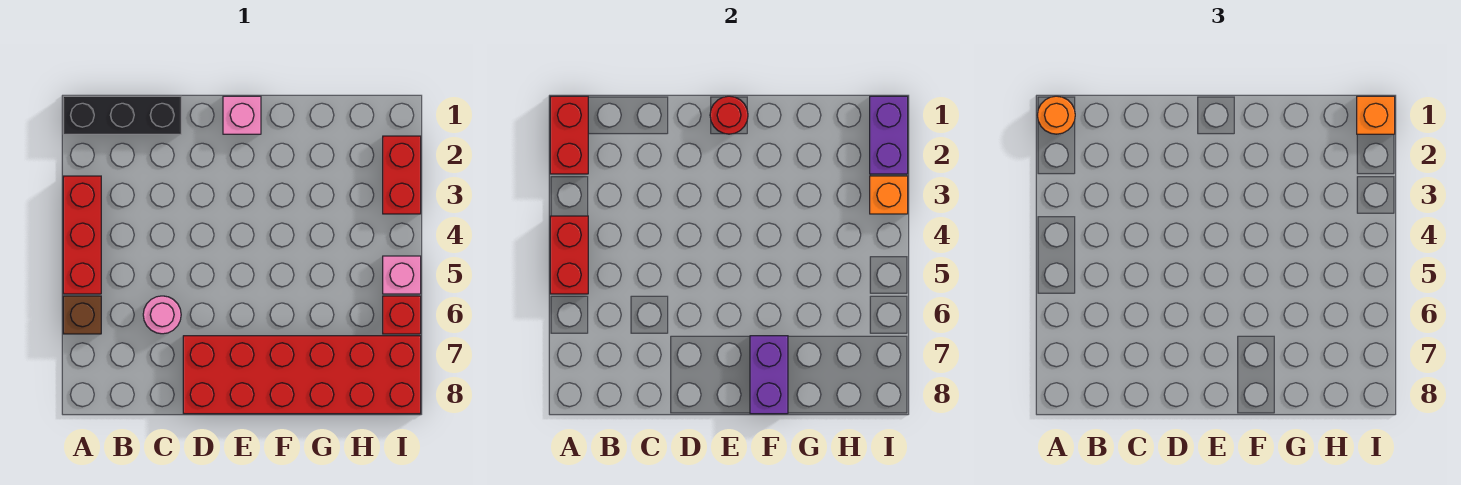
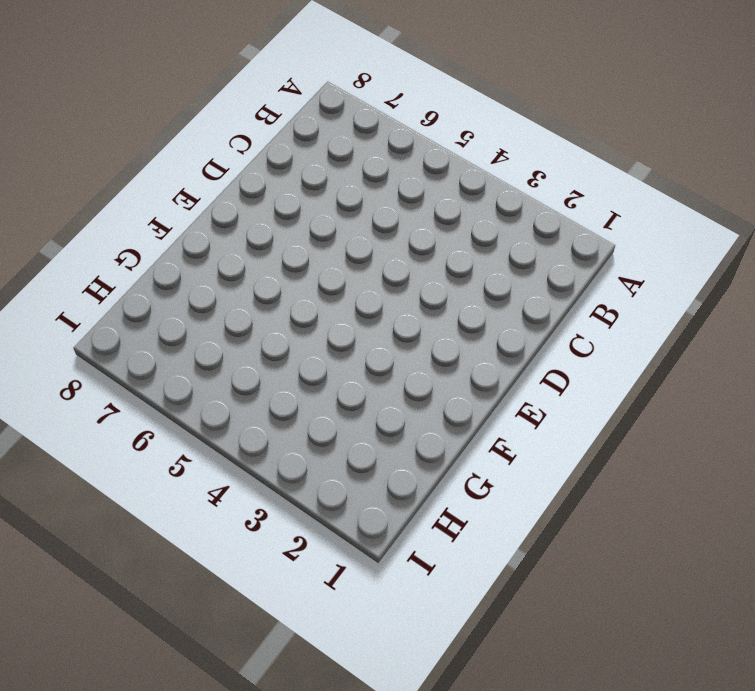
none -> black 1x3 brick [63,96,181,134]
none -> red 1x3 brick [63,176,101,294]
none -> brown 1x1 brick [63,296,101,334]

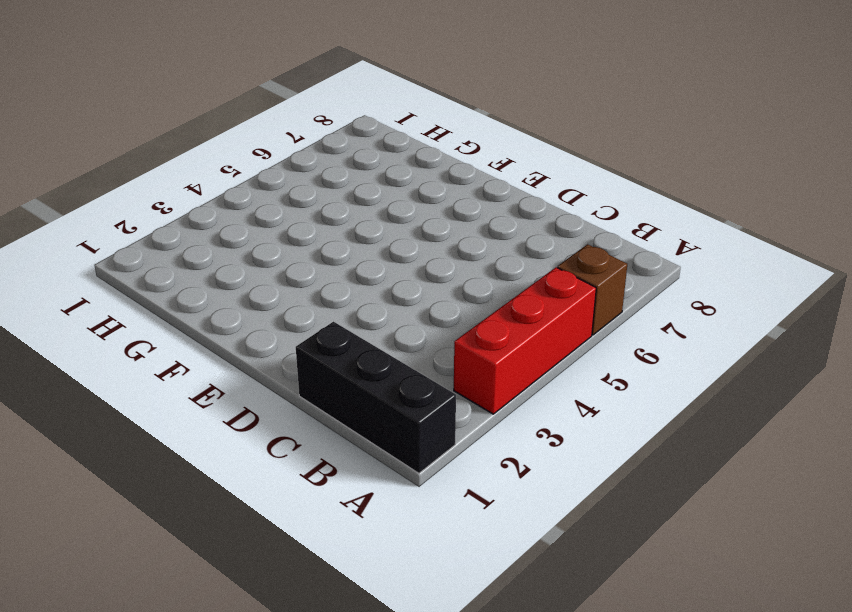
none -> pink 1x1 round brick [143,296,181,334]
none -> red 2x6 brick [183,336,421,414]
none -> pink 1x1 brick [223,96,261,134]

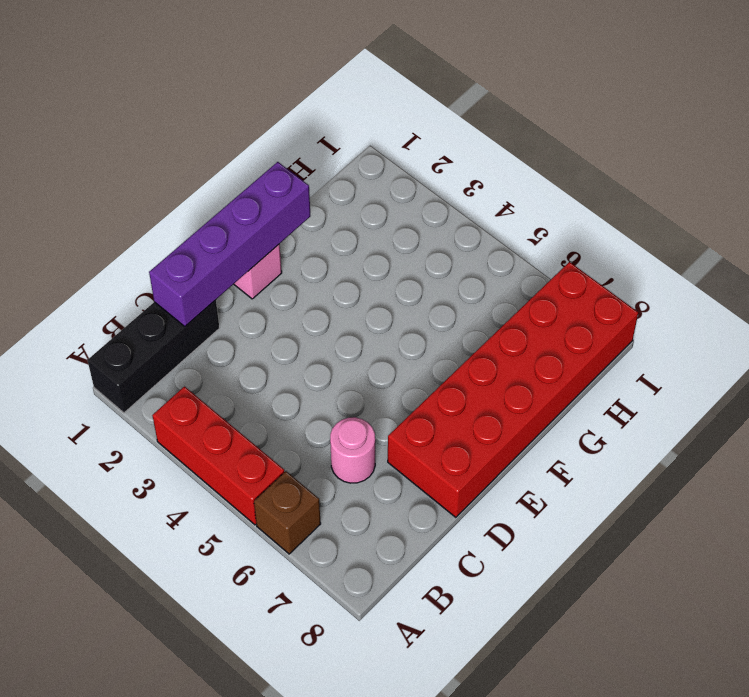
purple 1x4 brick [149,162,310,327] -> red 1x1 round brick [710,96,748,134]
none -> red 1x2 brick [383,136,421,214]
none -> pink 1x1 brick [383,256,421,294]
none -> red 1x1 brick [383,296,421,334]

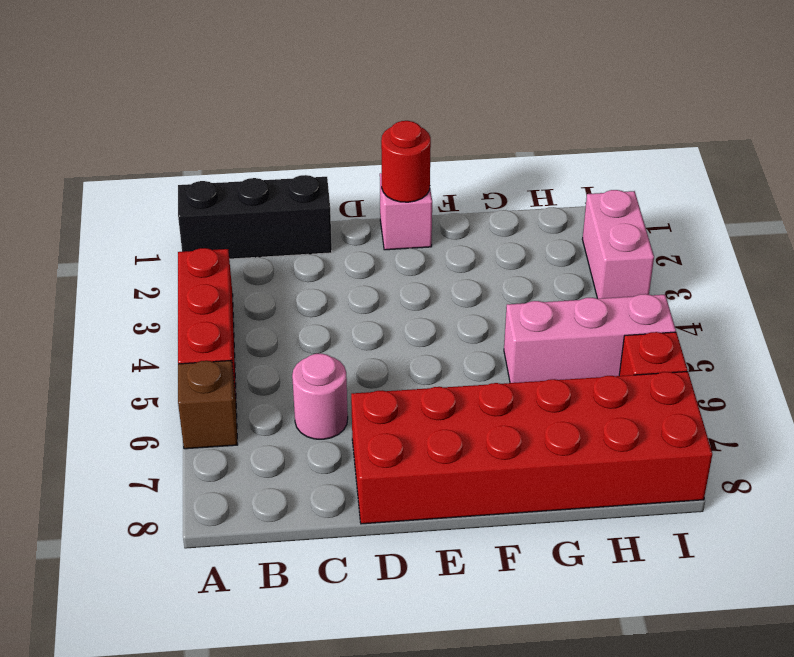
pink 1x3 brick [504,294,676,383] -> pink 1x1 brick [383,256,421,294]
pink 1x2 brick [582,190,654,299] -> red 1x2 brick [383,136,421,214]
none -> red 1x2 brick [550,96,588,174]
none -> red 1x2 brick [550,216,588,294]
none -> purple 1x2 brick [750,336,788,414]

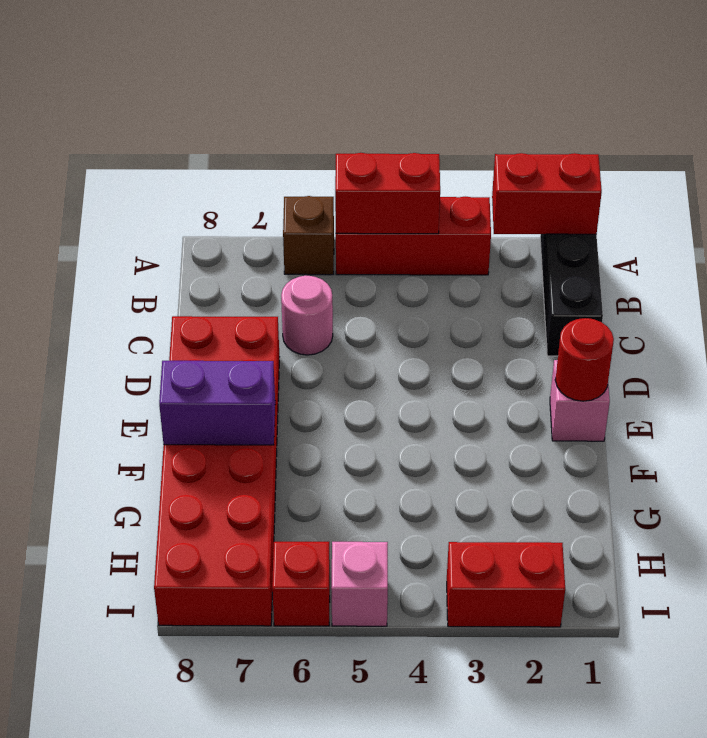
none -> purple 1x2 brick [870,96,908,174]
none -> orange 1x1 brick [870,176,908,214]
none -> orange 1x1 round brick [1037,96,1075,134]

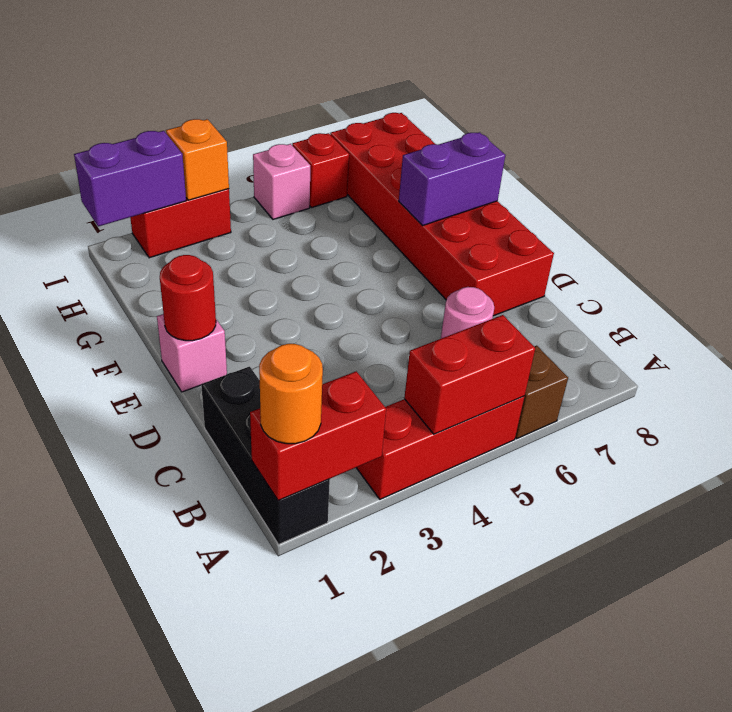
none -> orange 1x1 brick [1357,96,1395,134]

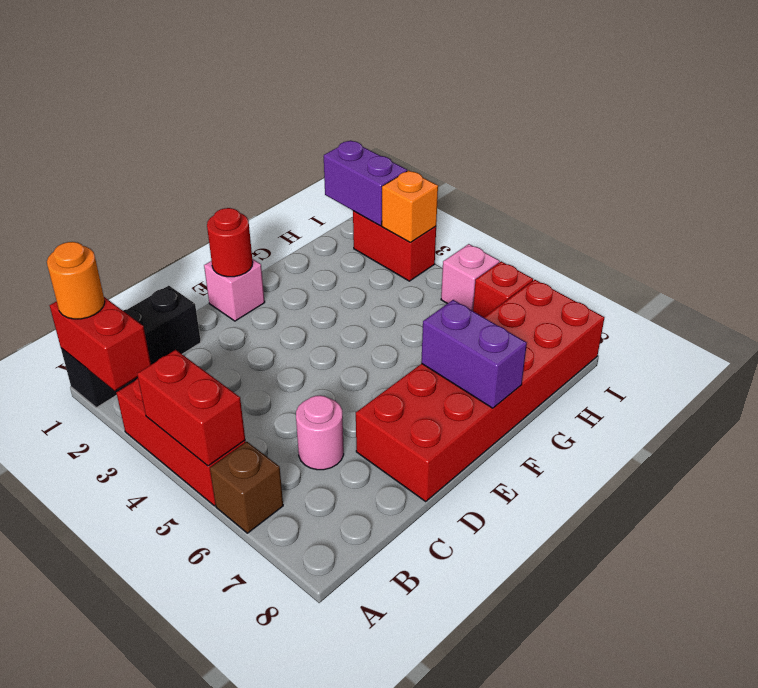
none -> orange 1x1 brick [1357,96,1395,134]

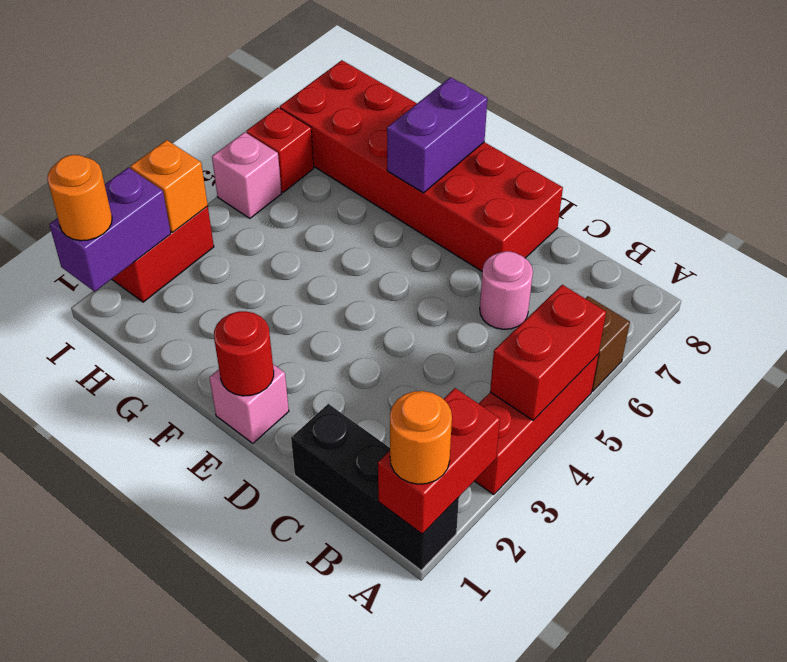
orange 1x1 round brick [47,155,112,241] -> orange 1x1 brick [1357,96,1395,134]

